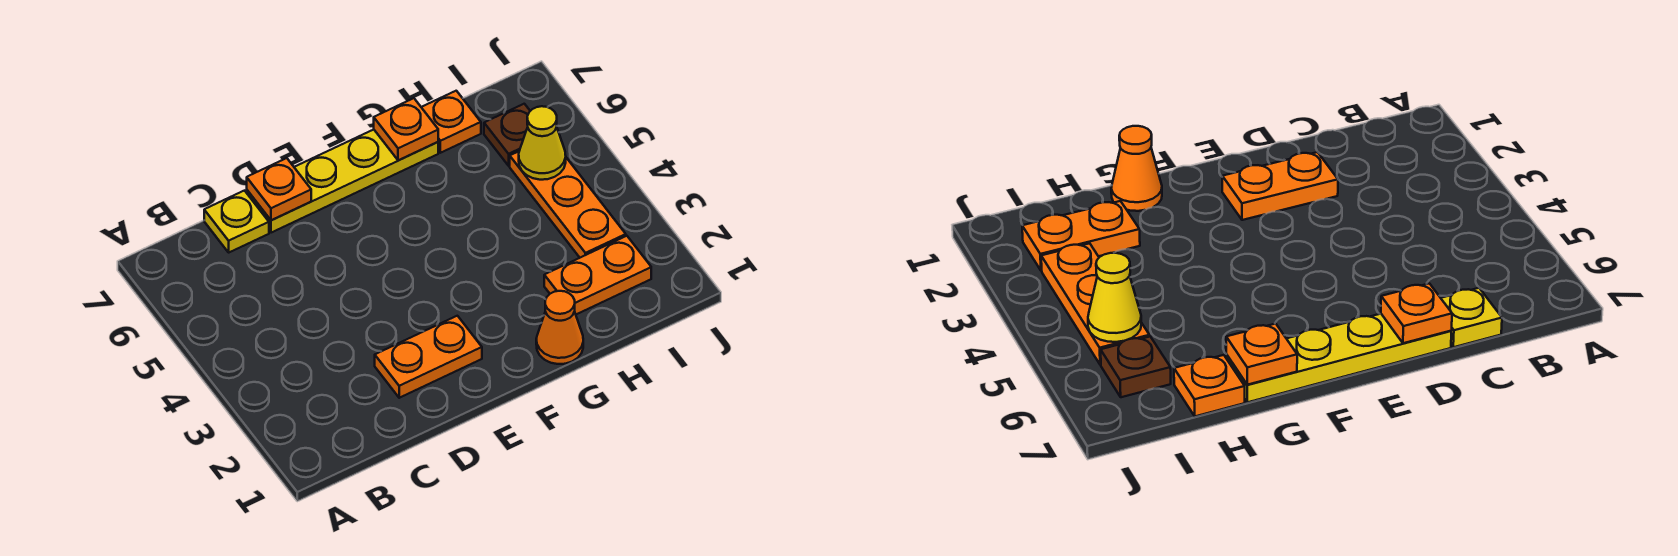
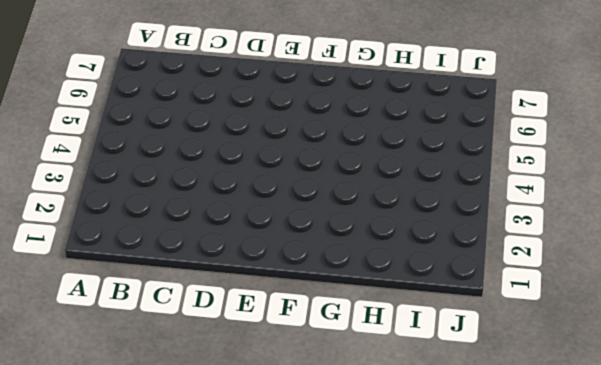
none -> yellow 1x1 plate [204,191,269,252]
none -> orange 1x2 plate [375,316,482,398]

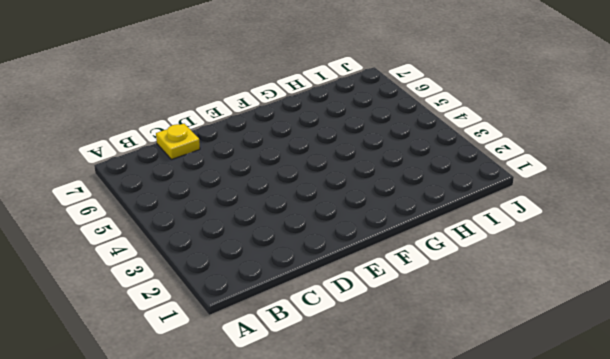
none -> orange 1x2 plate [375,316,482,398]
none -> yellow 1x4 plate [247,130,438,233]

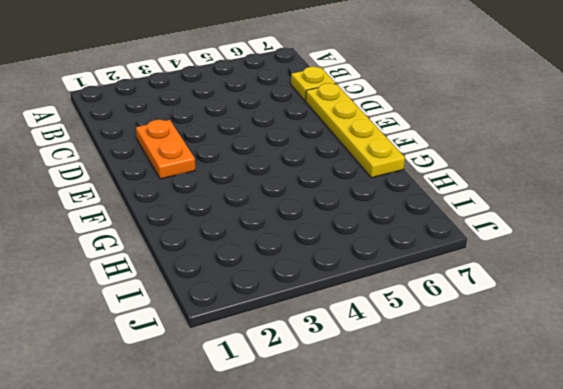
none -> orange 1x1 cone [536,291,583,364]
none -> orange 1x2 plate [544,236,651,314]

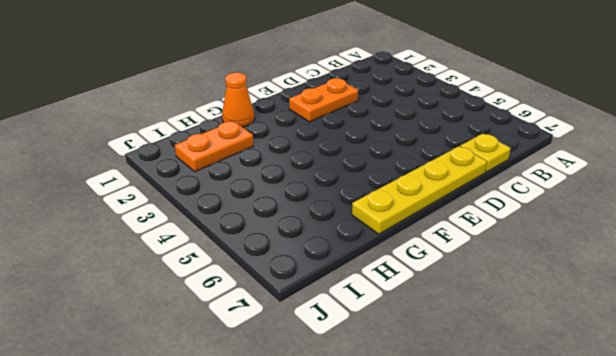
none -> orange 1x1 plate [421,91,481,153]
none -> orange 1x3 plate [510,151,626,258]

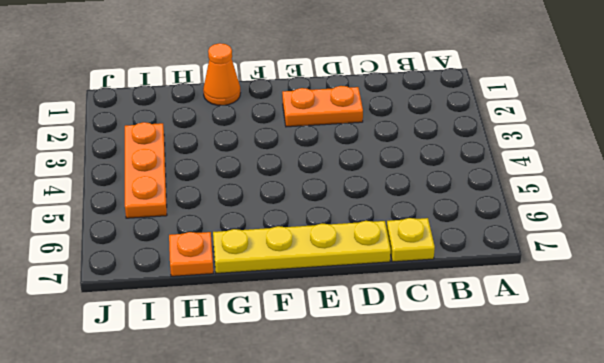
none -> orange 1x2 plate [544,236,651,314]
none -> brown 1x1 plate [484,104,530,166]

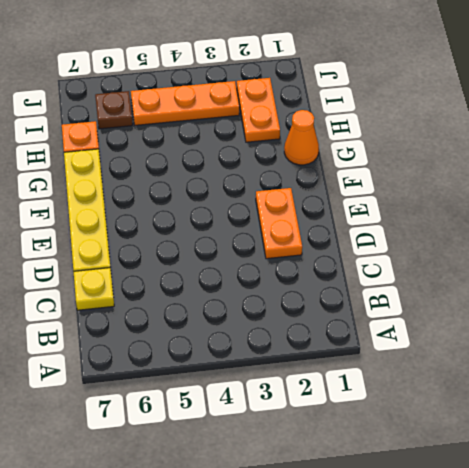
none -> orange 1x1 plate [247,158,311,220]
none -> orange 1x1 plate [374,98,438,161]

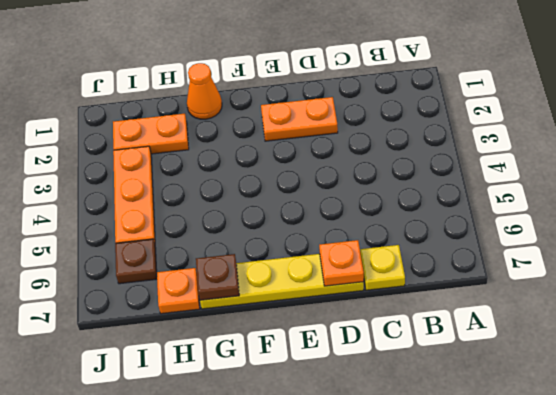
brown 1x1 plate [196,254,239,300] -> orange 1x1 plate [374,98,438,161]
none -> yellow 1x1 cone [519,106,566,180]

